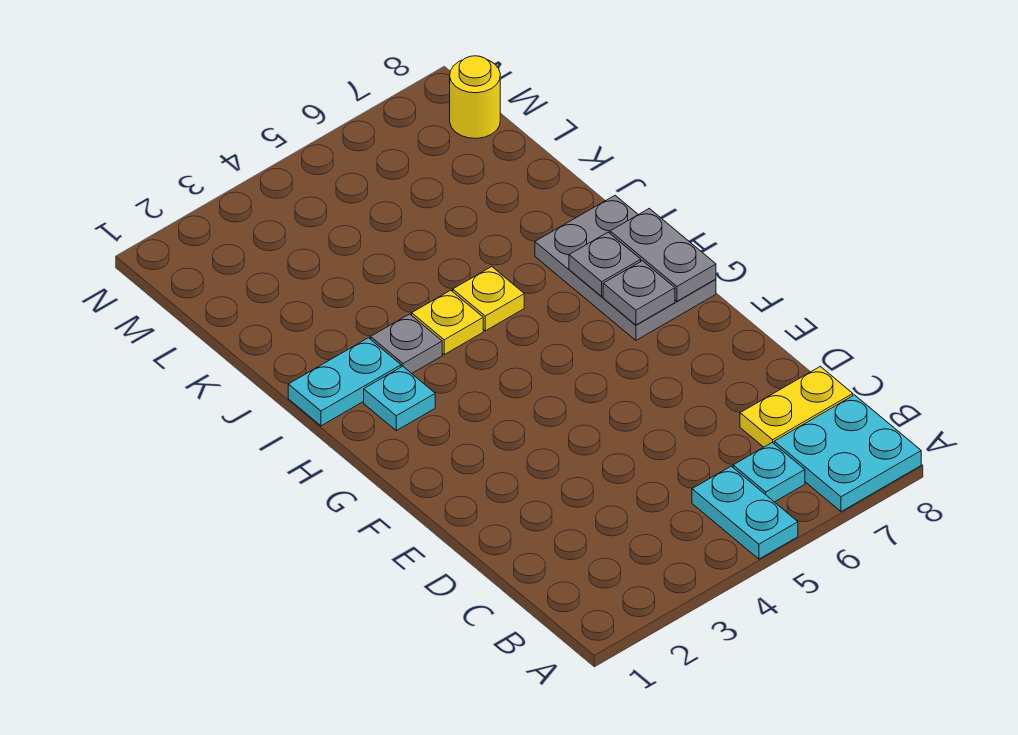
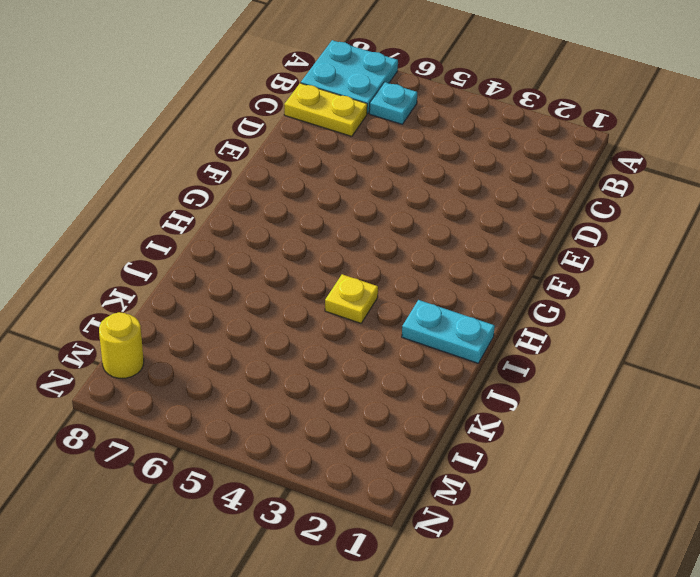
none -> cyan 1x2 plate [692,466,798,559]
none -> grey 2x3 plate [535,195,716,340]
none -> cyan 1x1 plate [364,366,435,431]

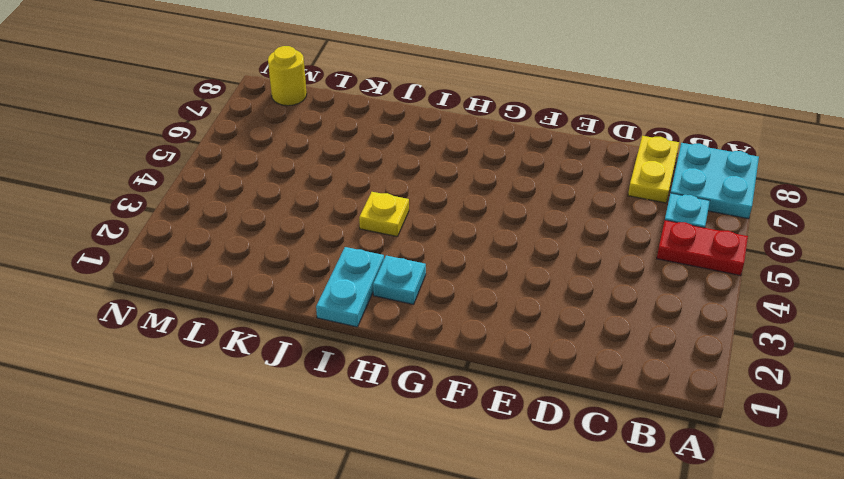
red 1x2 plate [657,220,748,276] -> cyan 1x2 plate [692,466,798,559]
none -> grey 2x3 plate [535,195,716,340]
none -> grey 1x1 plate [371,314,442,373]
none -> yellow 1x1 plate [453,267,524,331]

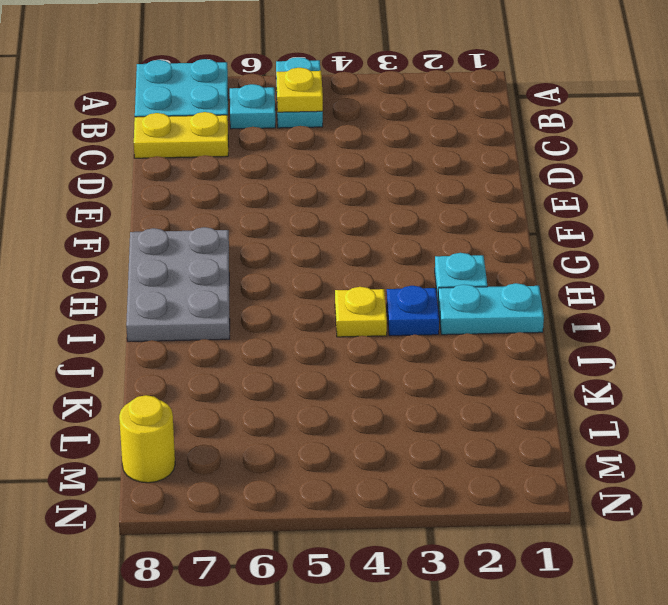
yellow 1x1 plate [276,68,323,112] -> yellow 1x1 plate moved to [453,267,524,331]
blue 1x1 plate [387,286,439,336] -> grey 1x1 plate [371,314,442,373]
none -> grey 1x1 plate [603,261,675,325]
none -> grey 1x2 plate [610,208,716,301]
none -> grey 1x1 plate [569,232,641,297]

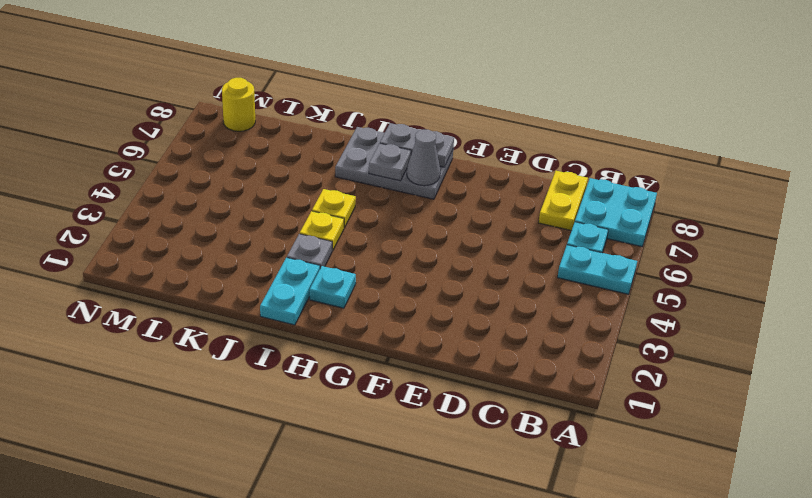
grey 1x1 cone [407,130,440,186] -> grey 1x1 plate [603,261,675,325]

